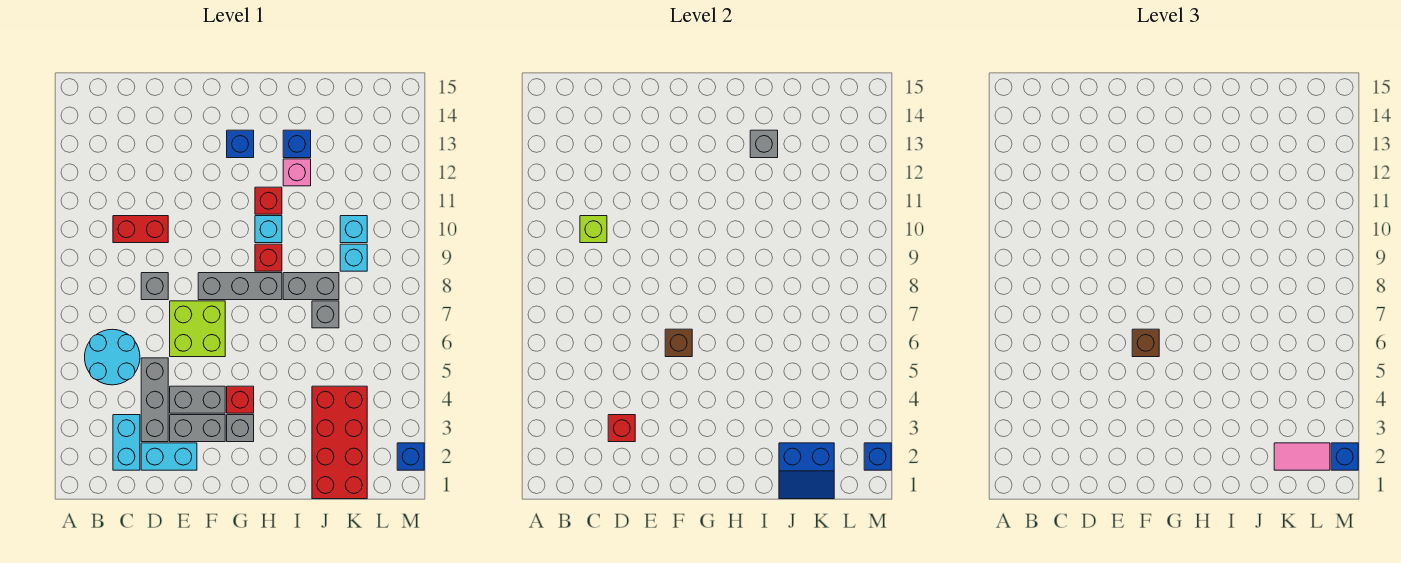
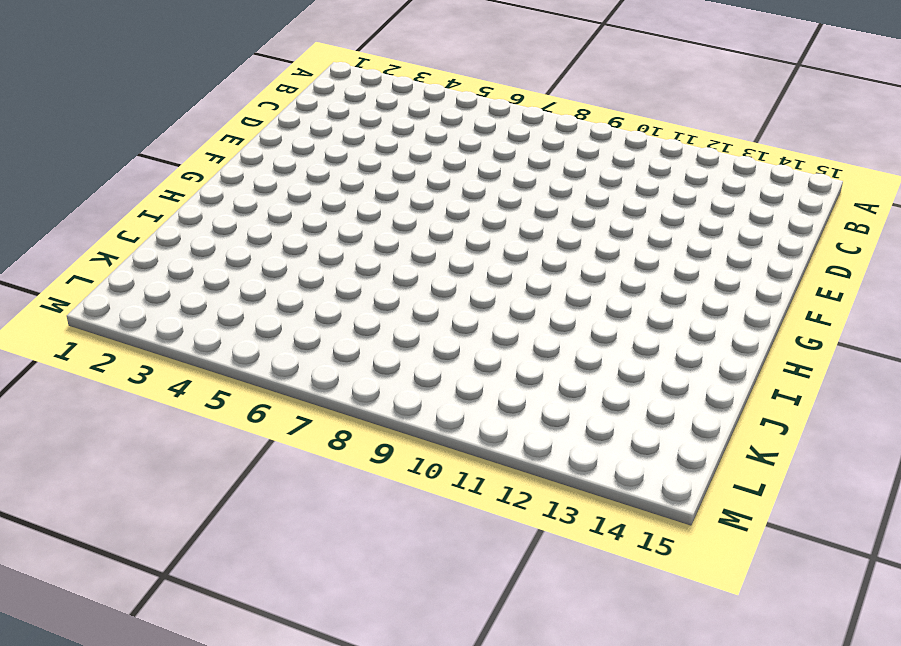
none -> cyan 2x2 round brick [85,329,140,385]
none -> cyan 1x2 brick [113,415,140,470]
none -> red 1x2 brick [113,216,168,243]
none -> cyan 1x2 brick [141,443,197,470]

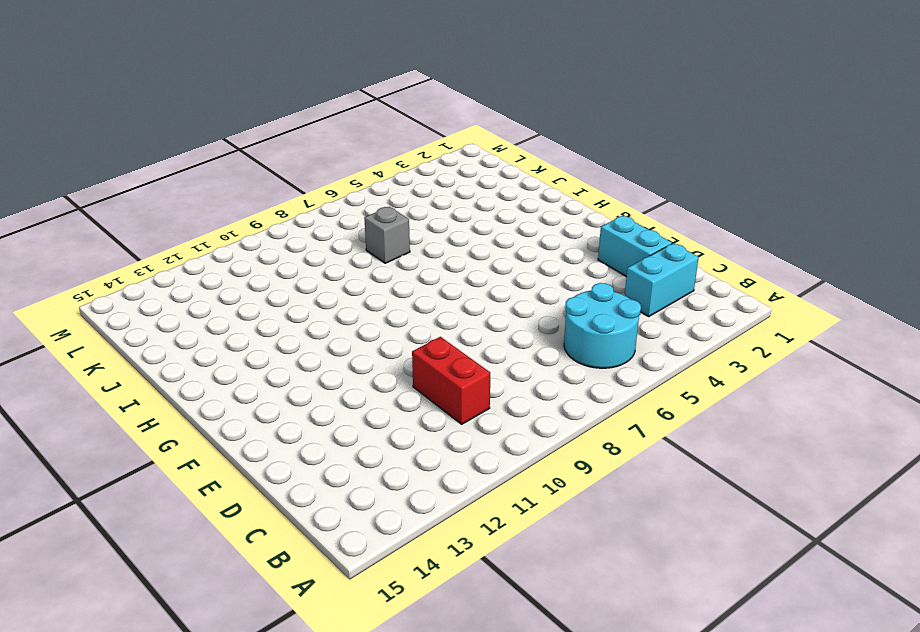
none -> grey 1x3 brick [141,358,168,442]
none -> grey 1x1 brick [141,273,168,300]
none -> grey 1x2 brick [170,415,225,442]
none -> grey 1x2 brick [170,386,225,413]

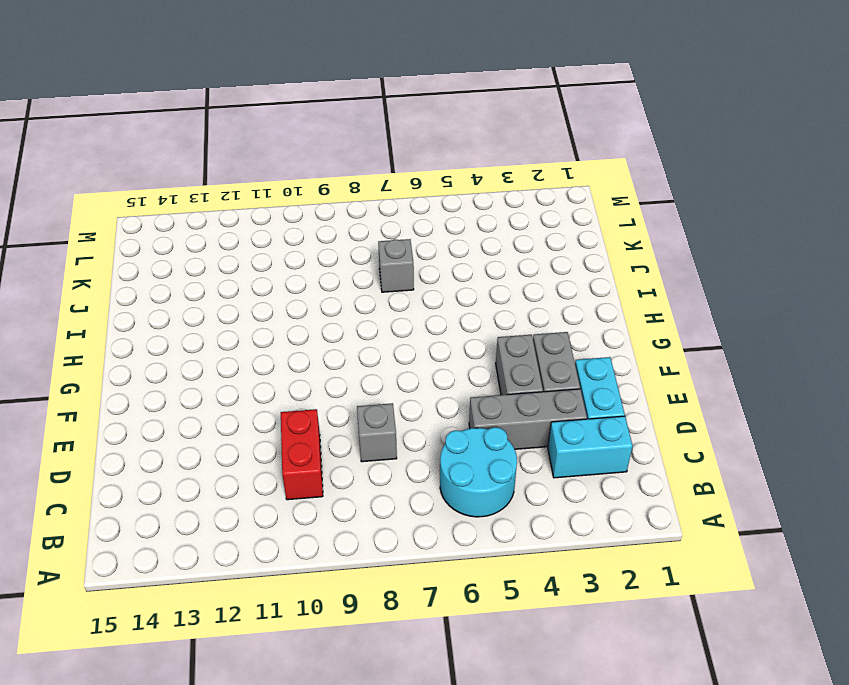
none -> lime 2x2 brick [170,301,225,357]
none -> grey 1x3 brick [198,273,282,300]
none -> grey 1x1 brick [227,415,254,442]
none -> red 1x1 brick [227,386,254,413]

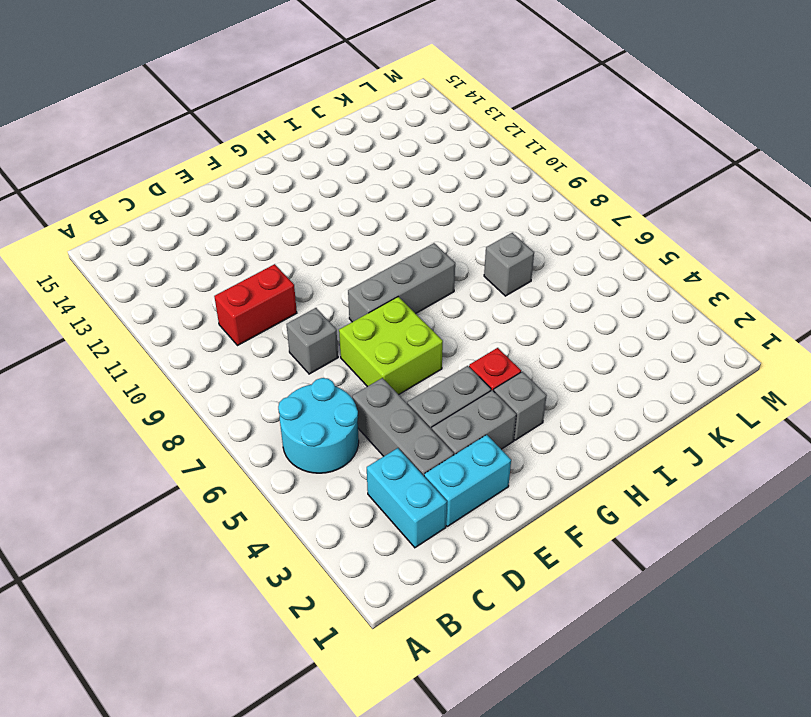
none -> blue 1x1 brick [227,130,254,158]
none -> red 1x1 brick [255,244,282,271]
none -> cyan 1x1 brick [255,216,282,243]
none -> red 1x1 brick [255,187,282,214]

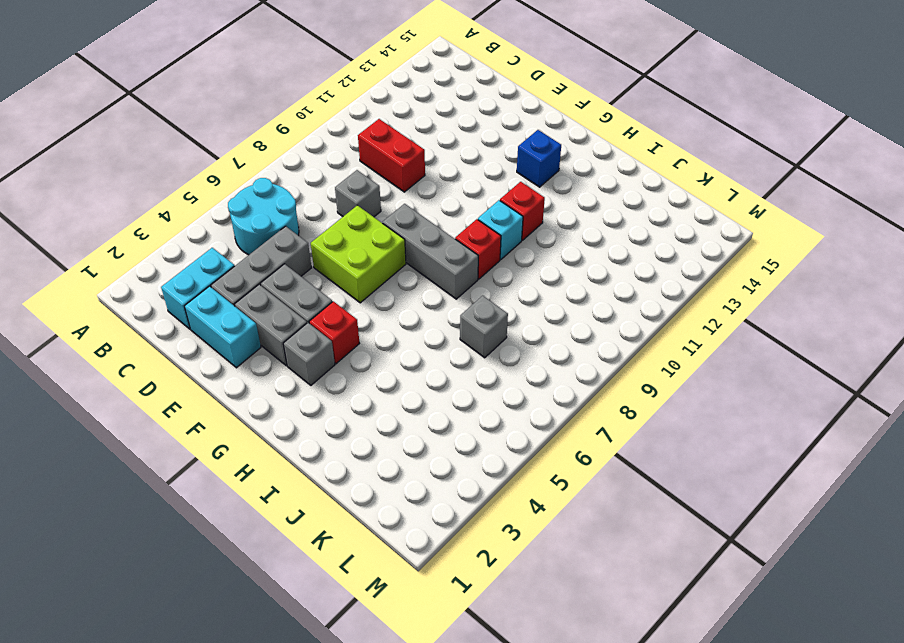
none -> grey 1x2 brick [283,273,339,300]
none -> pink 1x1 brick [283,159,311,186]
none -> blue 1x1 brick [283,130,311,158]
none -> red 2x4 brick [312,386,367,499]

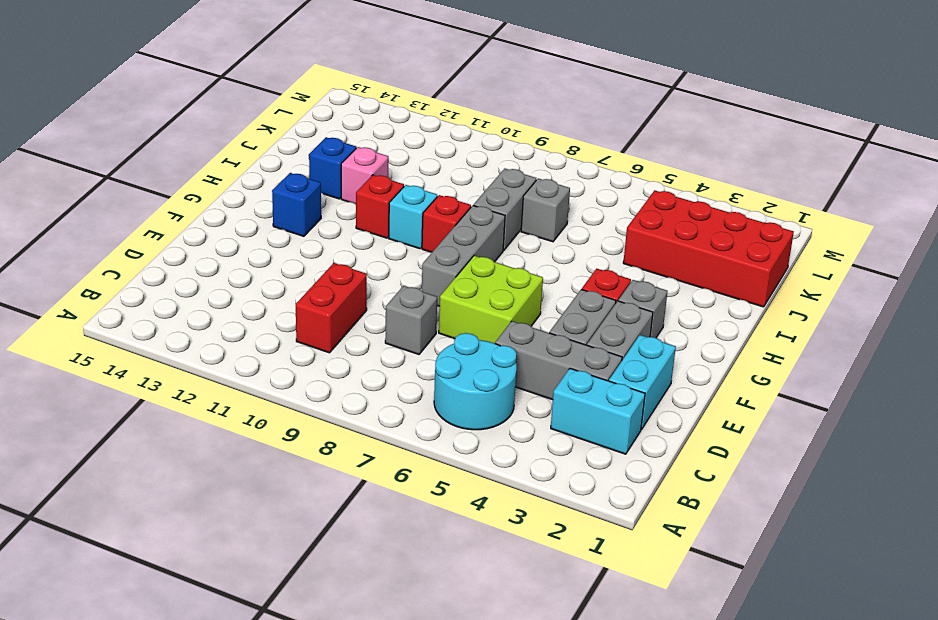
none -> cyan 1x1 brick [340,244,367,271]
none -> cyan 1x1 brick [340,216,367,243]
none -> blue 1x1 brick [397,443,424,470]
none -> lime 1x1 brick [580,216,607,243]

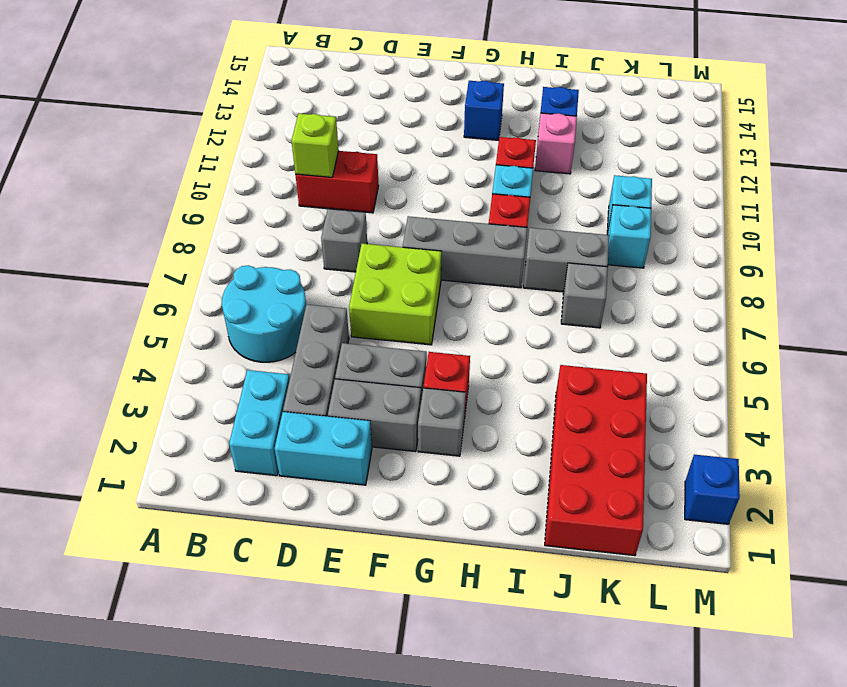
none -> red 1x1 brick [608,415,635,442]
none -> brown 1x1 brick [665,329,692,357]
none -> grey 1x1 brick [750,130,778,158]
none -> blue 2x2 slope [779,443,834,499]

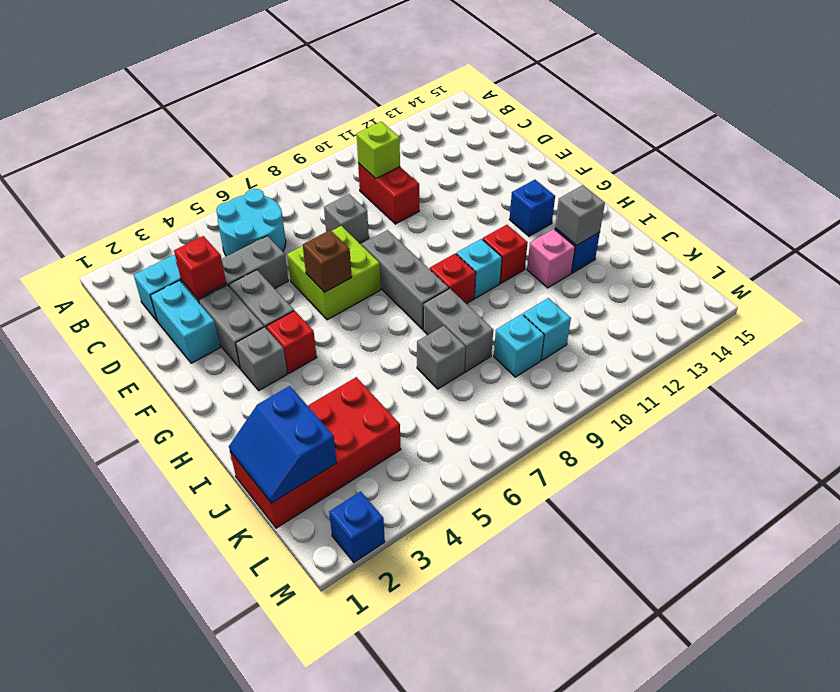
none -> blue 1x1 brick [864,443,891,470]
none -> brown 1x1 brick [1132,329,1159,357]
none -> pink 1x2 tile [1274,443,1330,470]
none -> blue 1x1 brick [1331,443,1358,470]

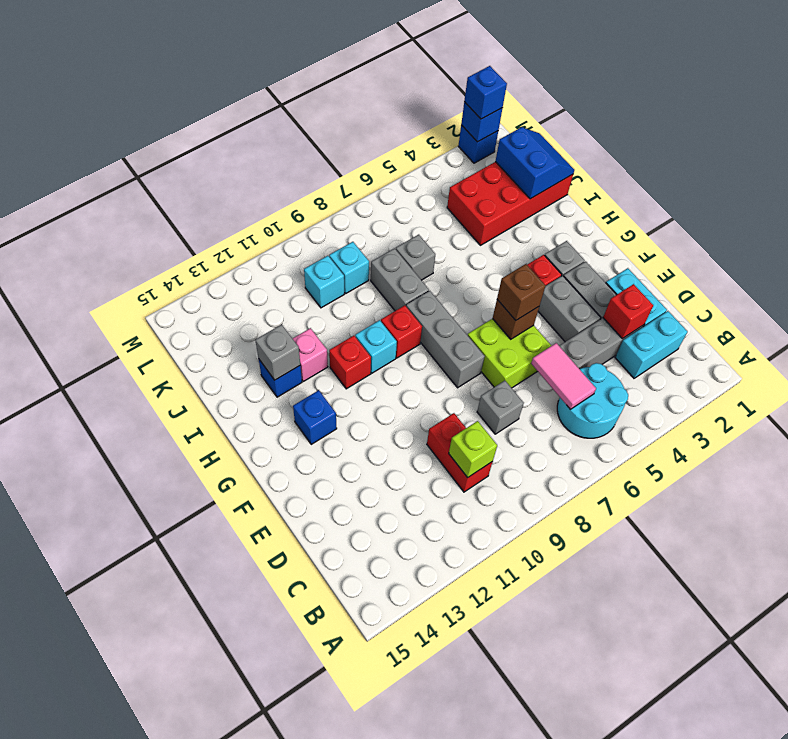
pink 1x2 tile [531,343,596,409] -> pink 1x2 tile moved to [1274,443,1330,470]

